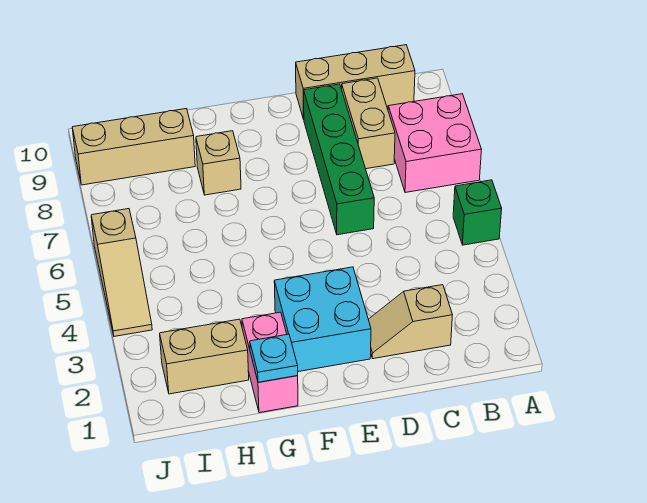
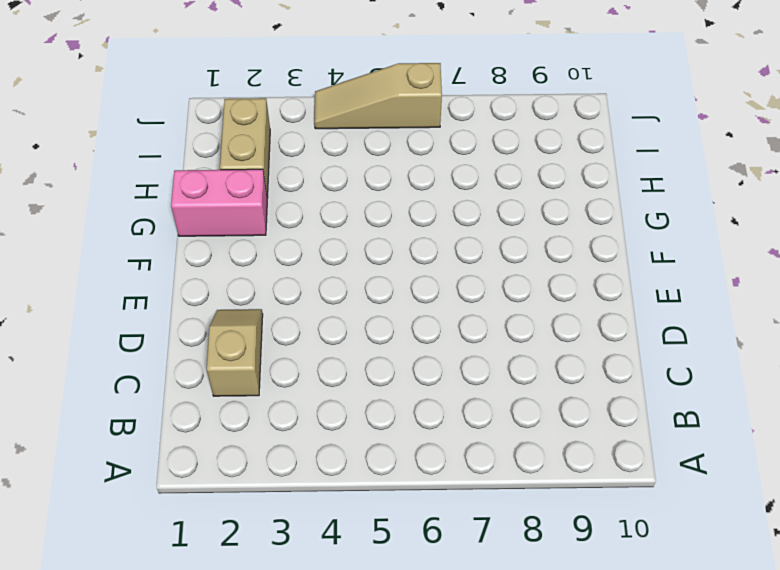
none -> green 1x1 brick [453,180,502,245]
none -> pink 2x2 brick [388,94,482,193]
none -> tan 1x3 brick [296,45,415,119]

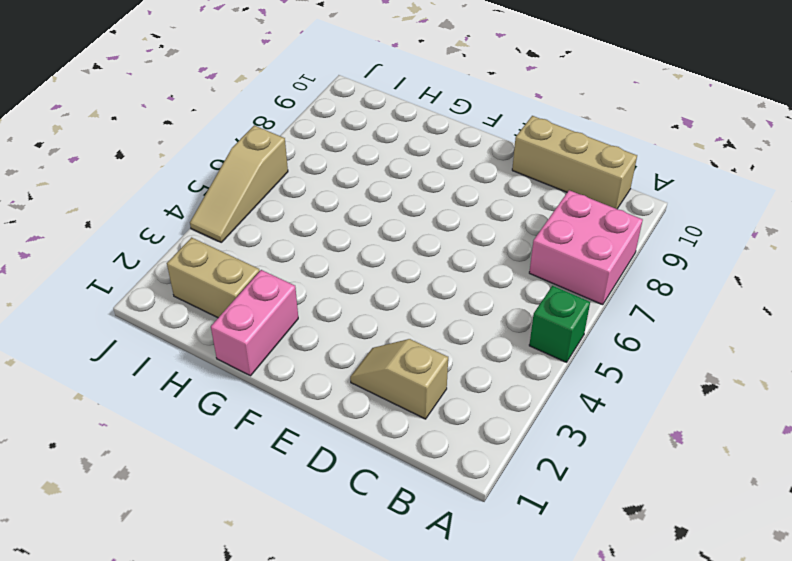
none -> tan 1x2 brick [342,78,395,169]
none -> green 1x4 brick [304,84,374,235]
none -> cyan 2x2 brick [274,267,371,372]

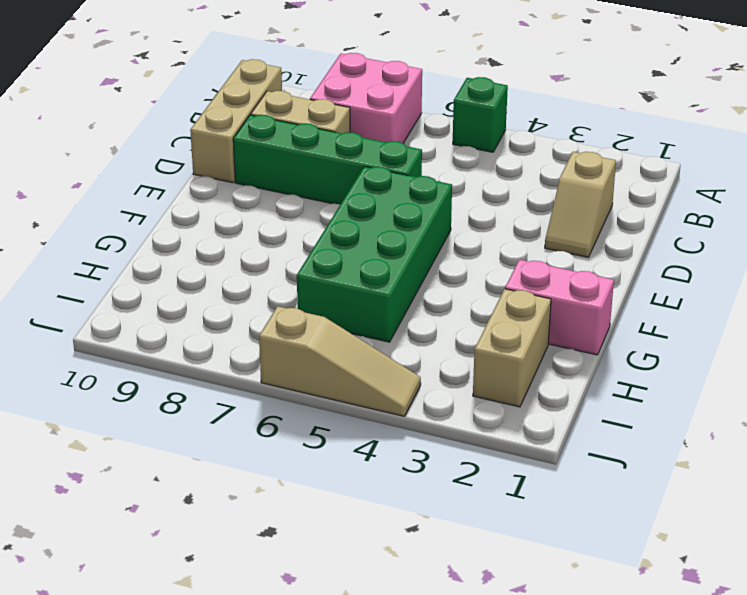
green 2x4 brick [297,166,452,342] -> none
none -> cyan 2x2 brick [274,267,371,372]
none -> tan 1x1 brick [196,131,241,195]
none -> tan 1x3 brick [72,109,195,185]

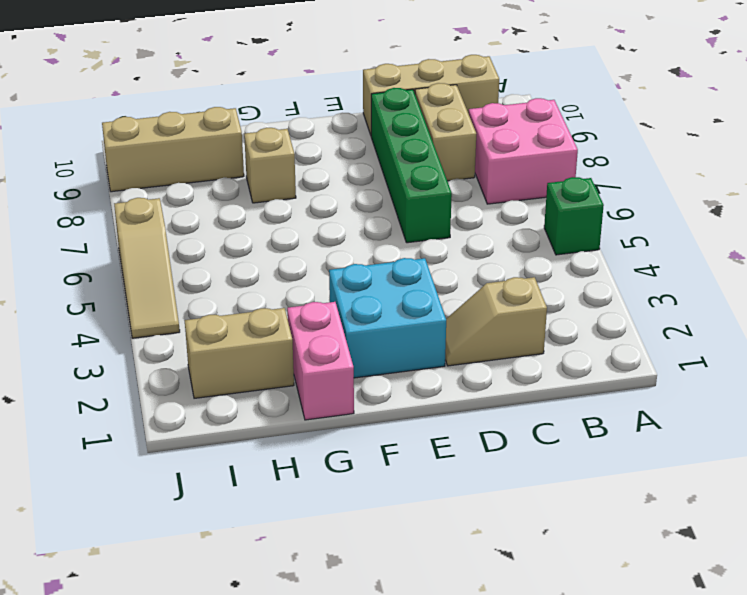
none -> cyan 1x1 plate [250,334,298,382]

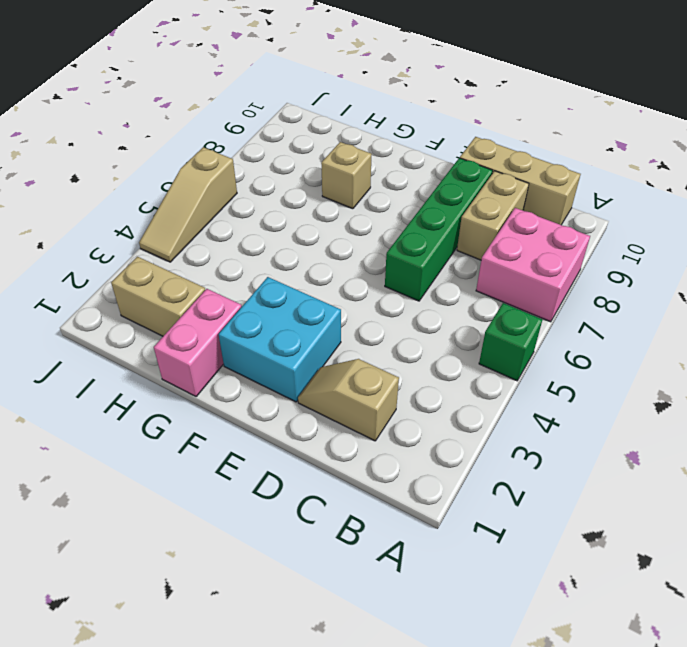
none -> tan 1x3 brick [72,109,195,185]
none -> cyan 1x1 plate [250,334,298,382]

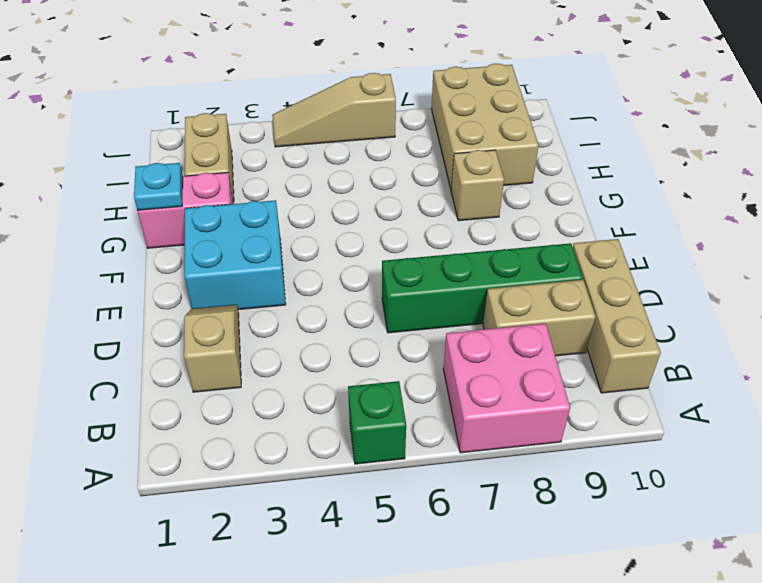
tan 2x3 brick [431,63,539,189] -> tan 1x3 brick [72,109,195,185]

